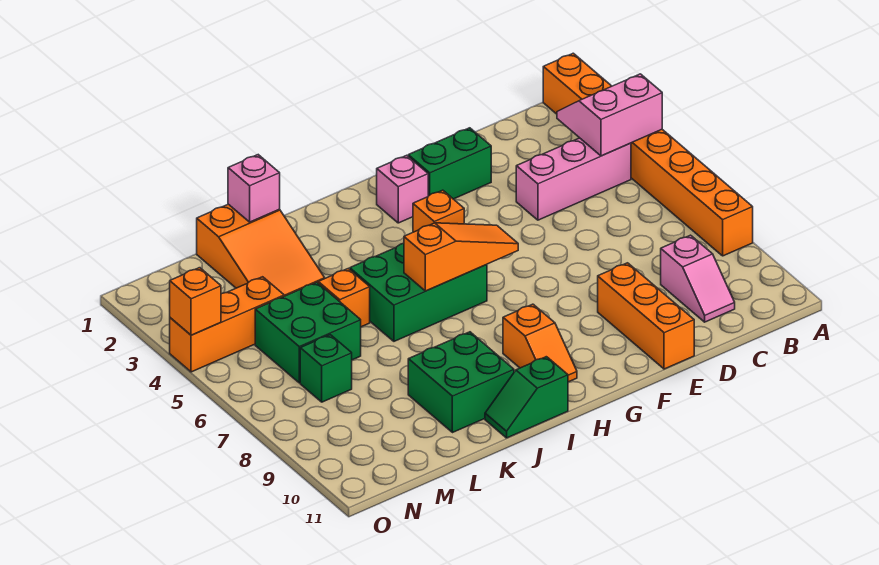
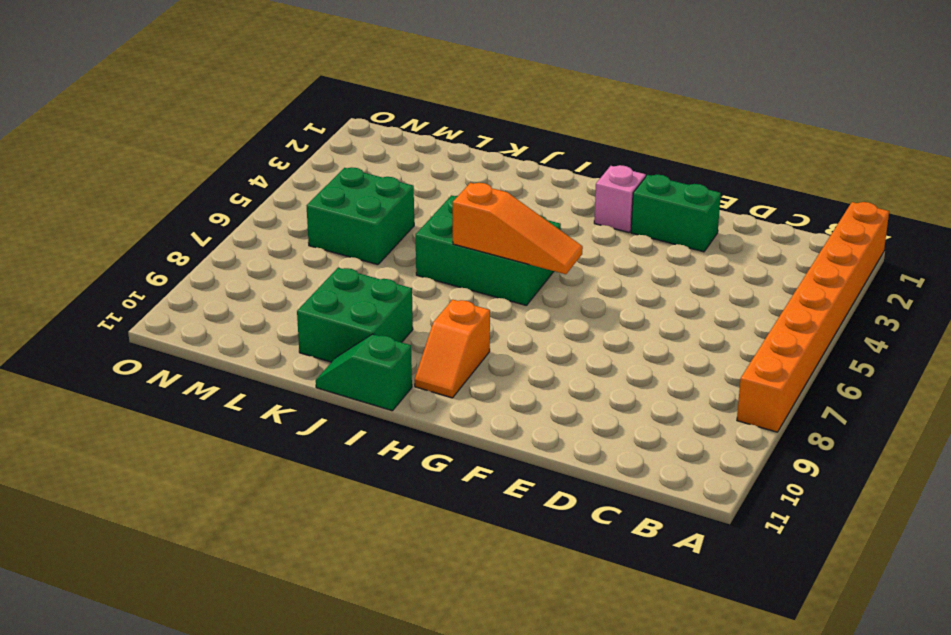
none -> pink 1x3 brick [516,138,631,220]
none -> pink 1x2 slope [661,235,735,322]
none -> orange 1x3 brick [598,263,694,369]

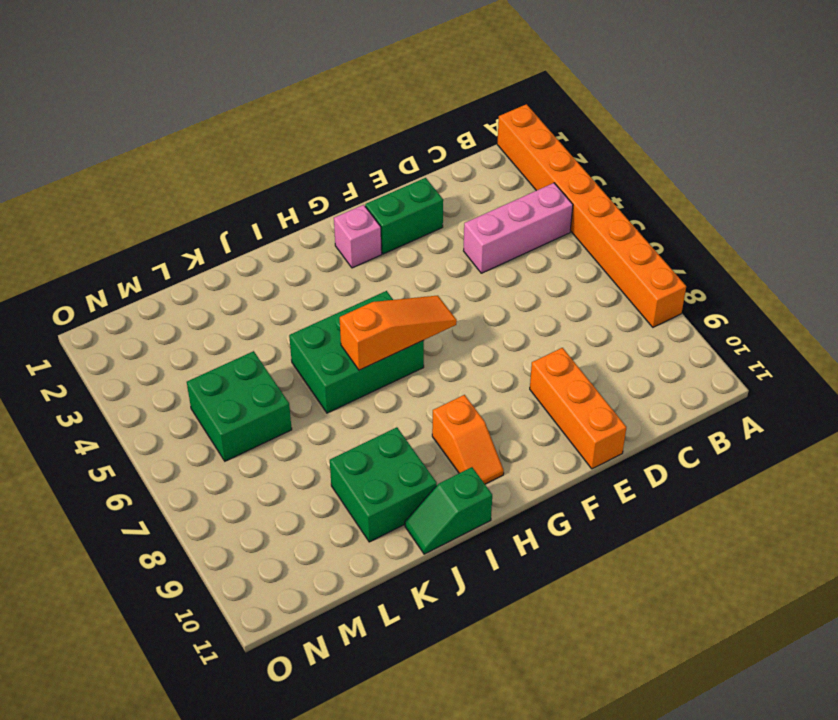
none -> pink 1x2 slope [661,235,735,322]
none -> orange 2x3 slope [197,204,325,296]
none -> orange 1x1 brick [318,268,370,327]

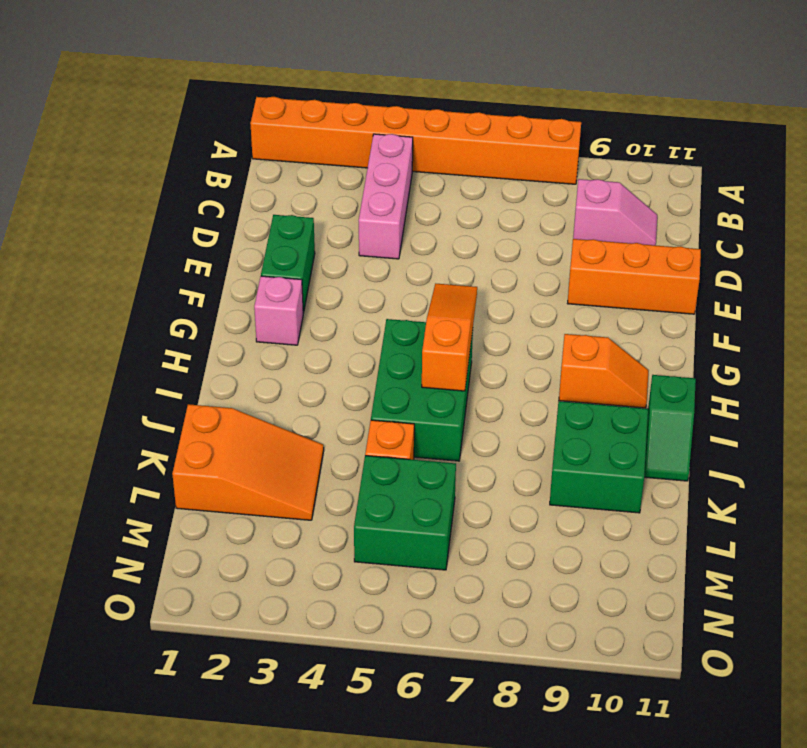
none -> orange 1x3 brick [170,277,284,372]
none -> green 1x1 brick [300,335,352,402]
none -> pink 2x2 slope [557,74,662,156]

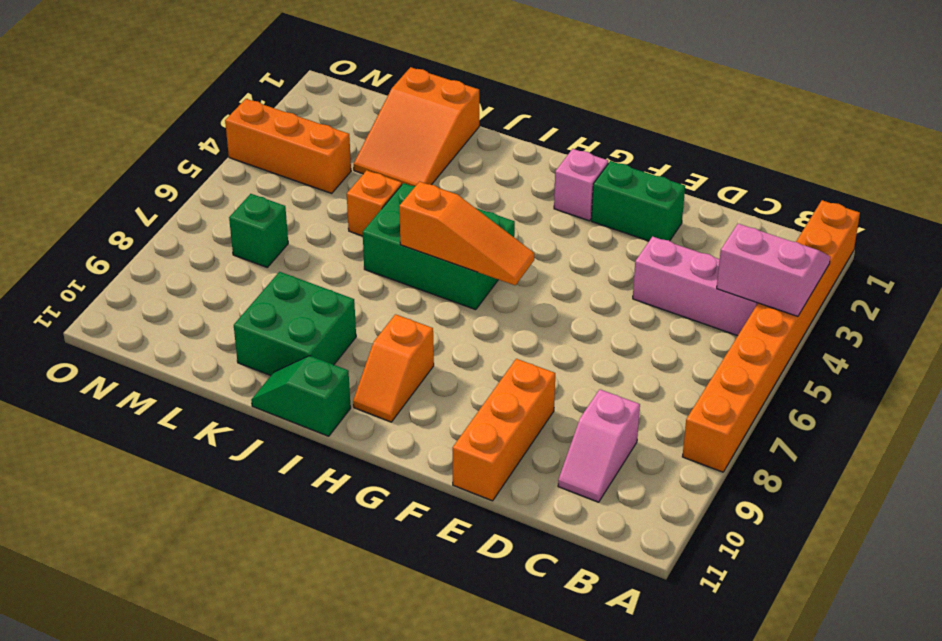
none -> green 2x2 brick [255,282,361,383]
none -> orange 1x1 brick [413,190,464,232]
none -> pink 1x1 brick [228,155,280,222]

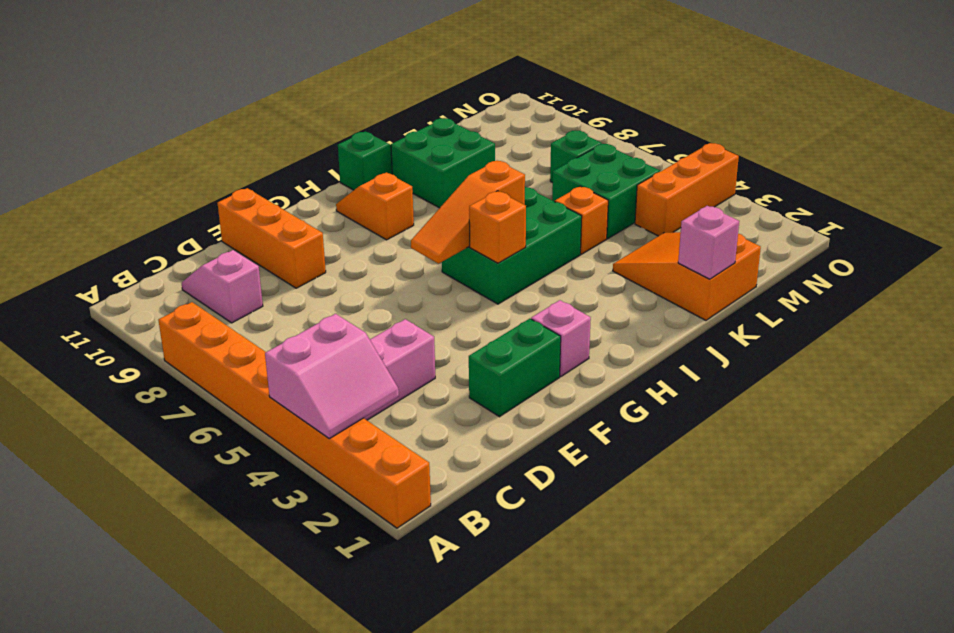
none -> orange 1x1 brick [170,268,221,335]

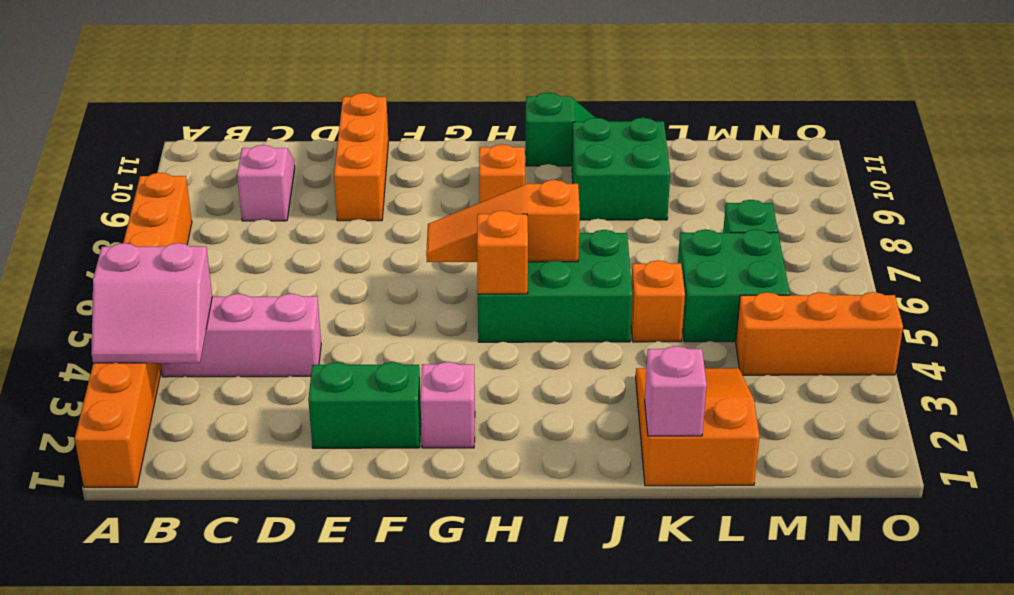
none -> orange 1x1 brick [170,268,221,335]

